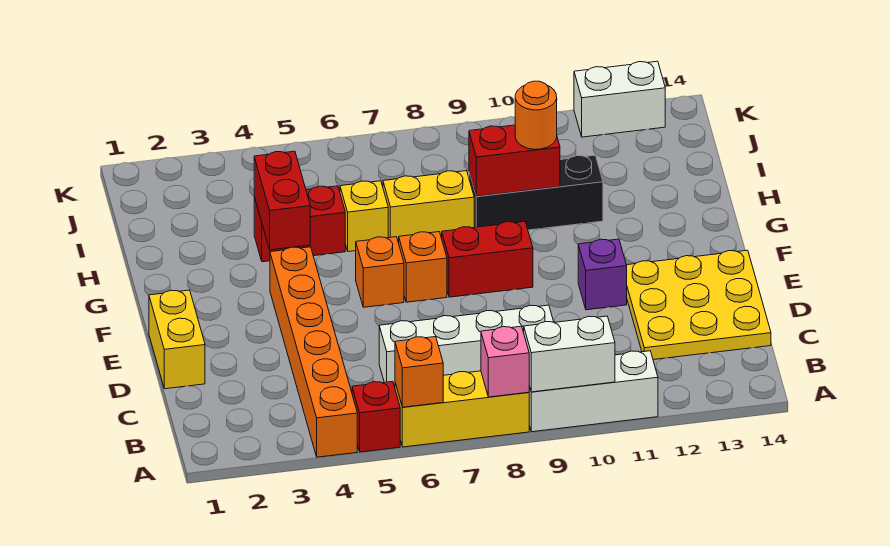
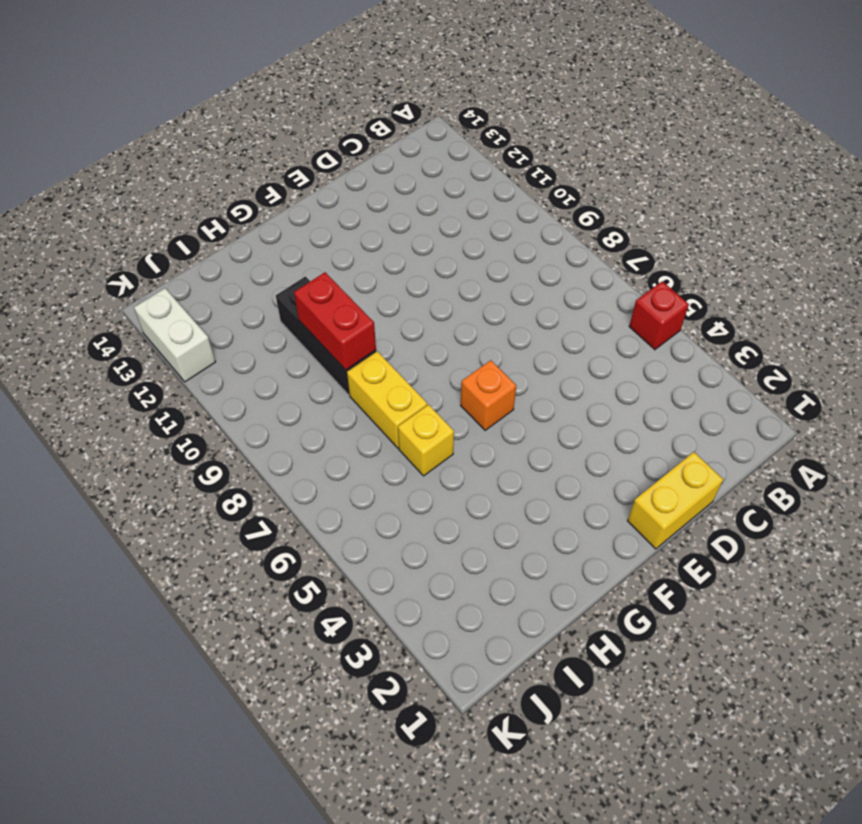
none -> orange 1x6 brick [270,247,357,457]
none -> yellow 1x3 brick [395,371,529,447]
none -> white 1x3 brick [529,351,658,432]

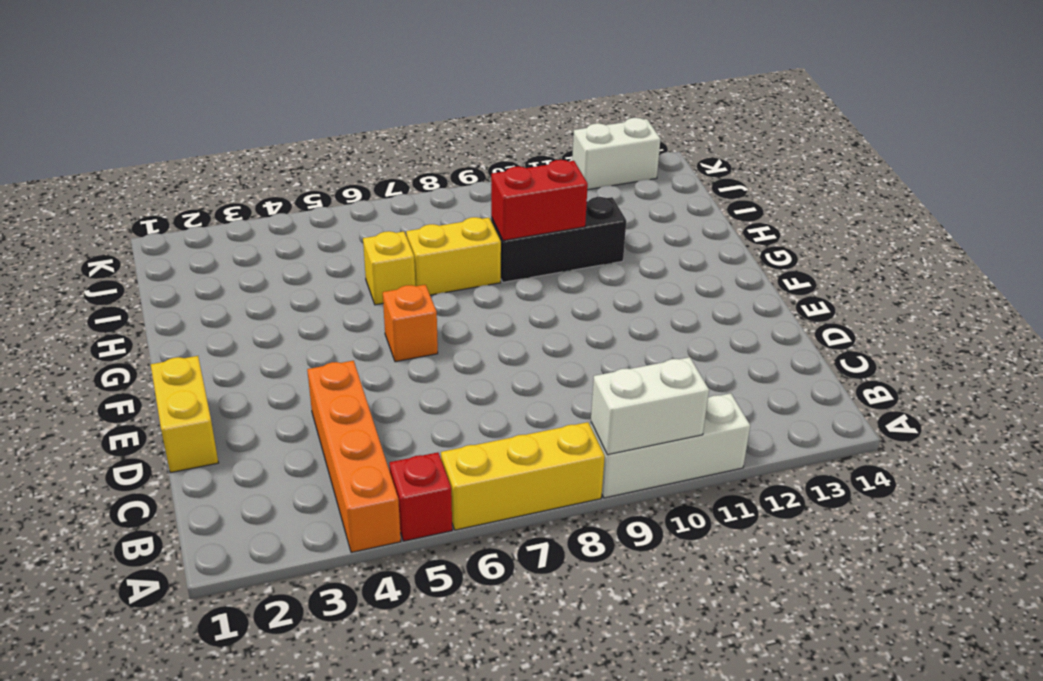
orange 1x4 brick [307,361,401,553] -> orange 1x6 brick [270,247,357,457]
none -> white 1x4 brick [379,305,554,387]
none -> yellow 3x3 plate [626,250,771,360]
none -> purple 1x1 brick [578,239,627,310]

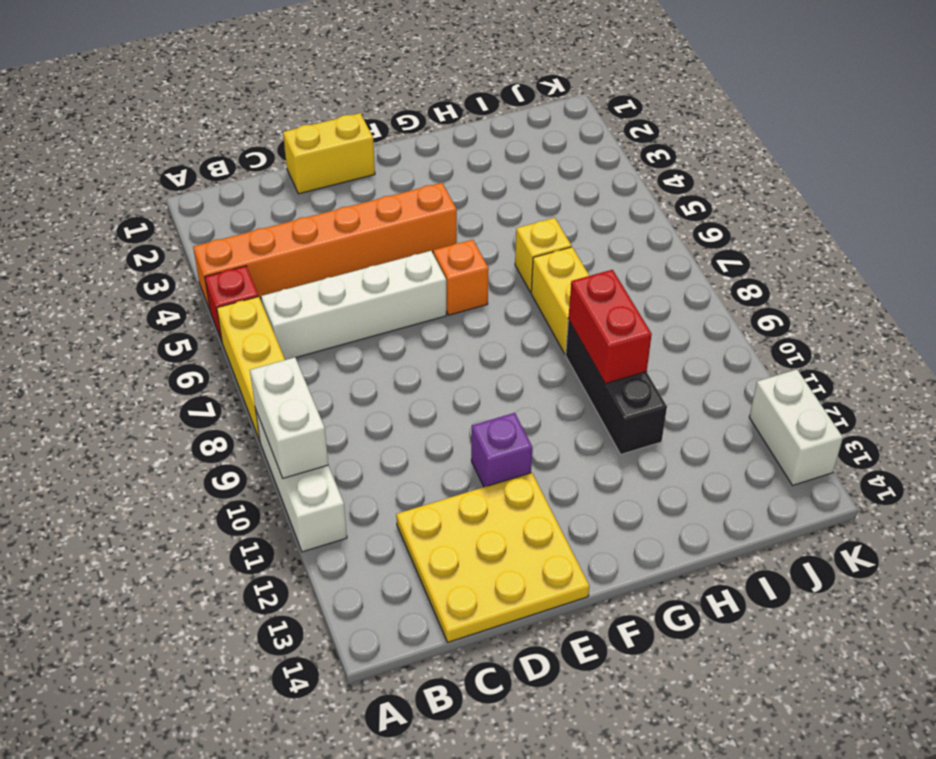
white 1x4 brick [261,251,446,360] -> white 1x4 brick turned to [379,305,554,387]
none -> orange 1x1 brick [399,232,447,302]
none -> red 1x2 brick [442,221,533,297]
none -> red 1x2 brick [254,186,345,262]

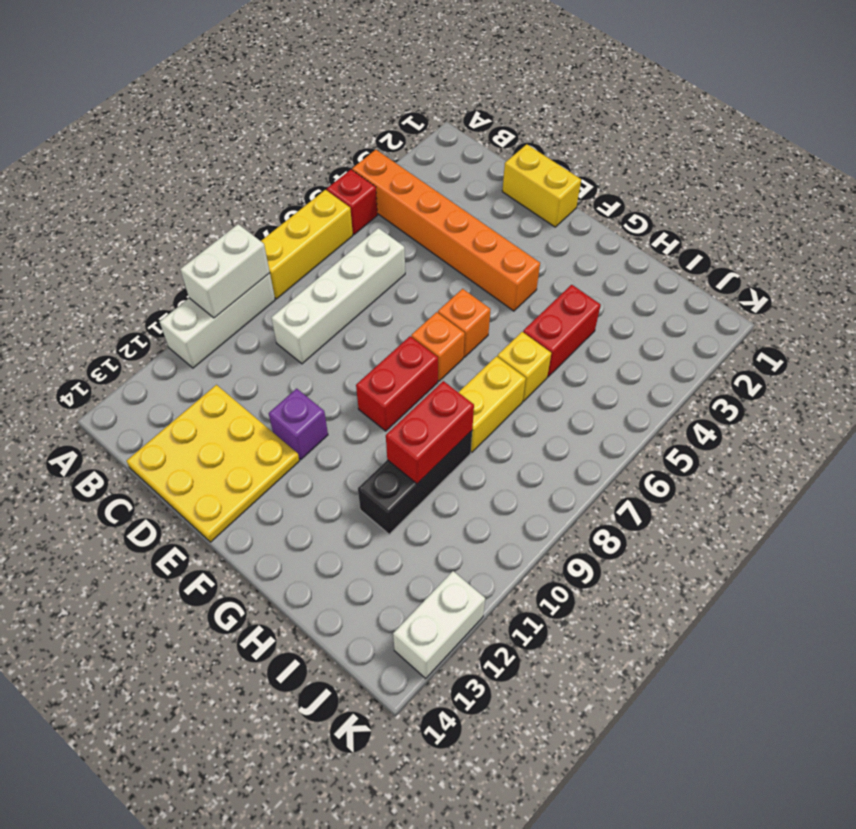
none -> orange 1x1 brick [395,337,443,407]
none -> pink 1x1 brick [481,326,529,397]
none -> red 1x2 brick [254,151,310,250]

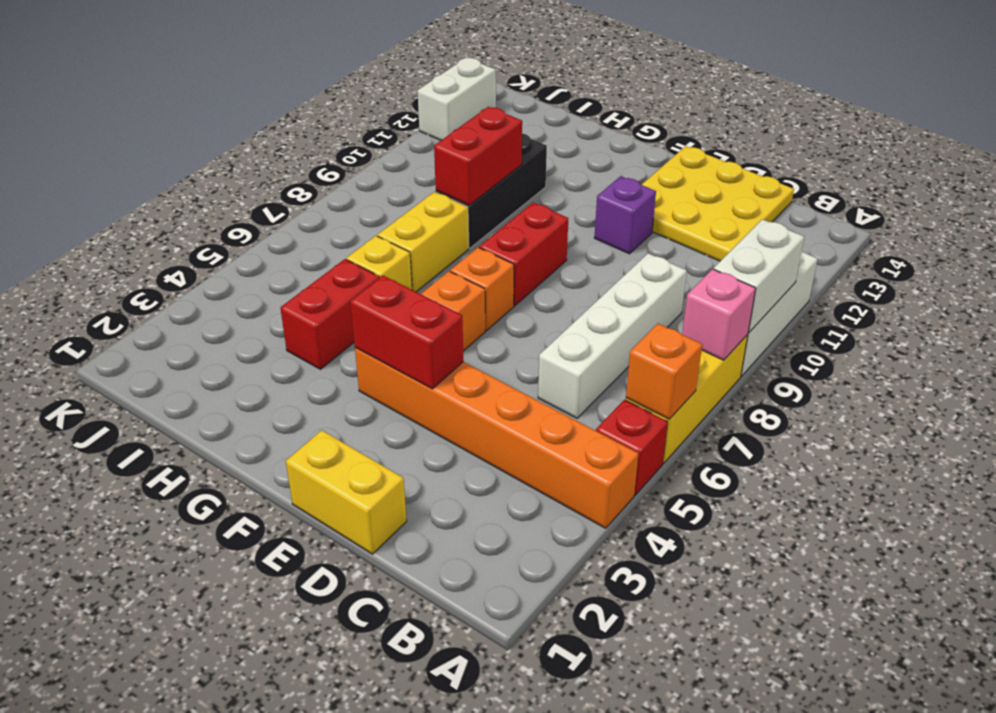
red 1x2 brick [350,276,463,389] -> red 1x2 brick moved to [254,151,310,250]
none -> orange 1x1 round brick [515,81,557,149]

